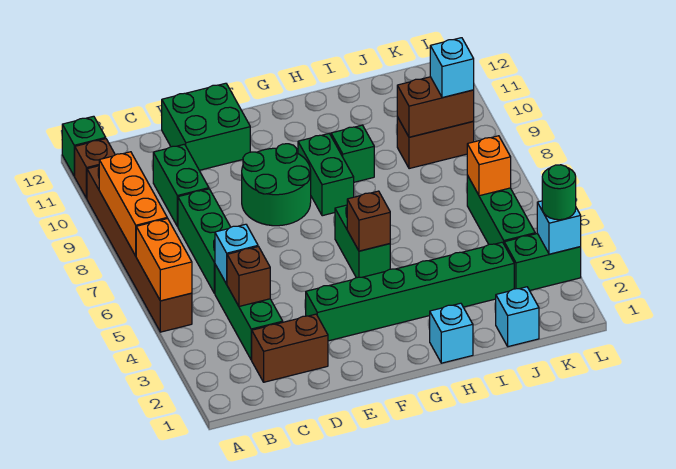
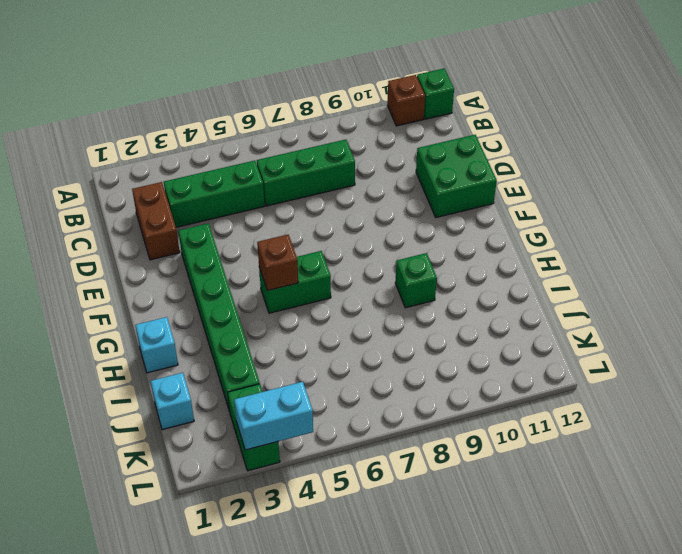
cyan 1x2 brick [234,382,313,450] -> cyan 1x1 brick [537,201,581,254]
none -> brown 1x6 brick [87,166,192,332]
none -> green 1x2 brick [153,144,209,227]
none -> green 2x2 round brick [242,144,311,226]

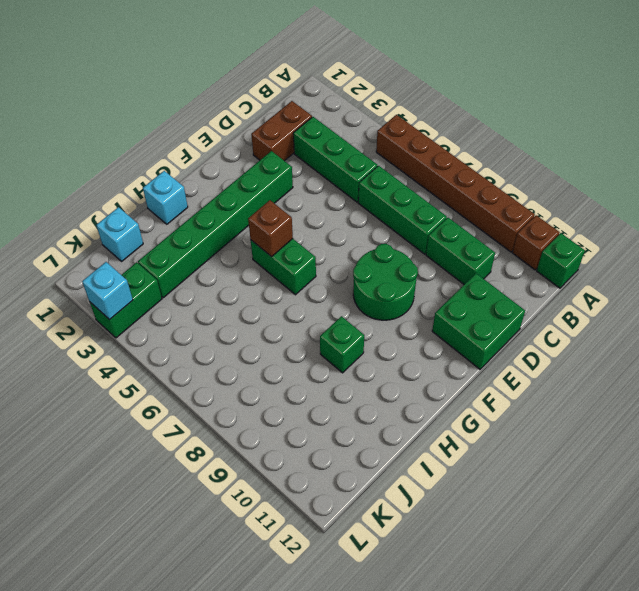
none -> green 1x2 brick [298,134,354,216]
none -> brown 1x2 brick [397,117,474,169]
none -> green 1x3 brick [467,175,535,244]

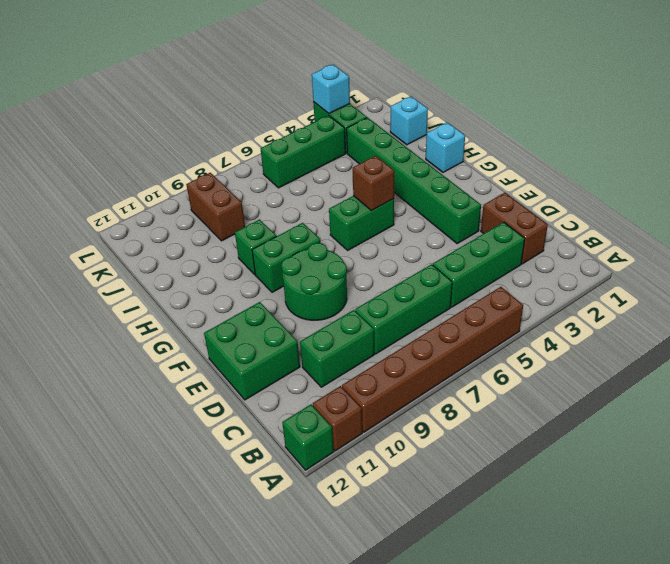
none -> orange 1x2 brick [136,218,192,301]
none -> orange 1x3 brick [99,152,167,256]
none -> brown 1x1 brick [227,247,270,306]

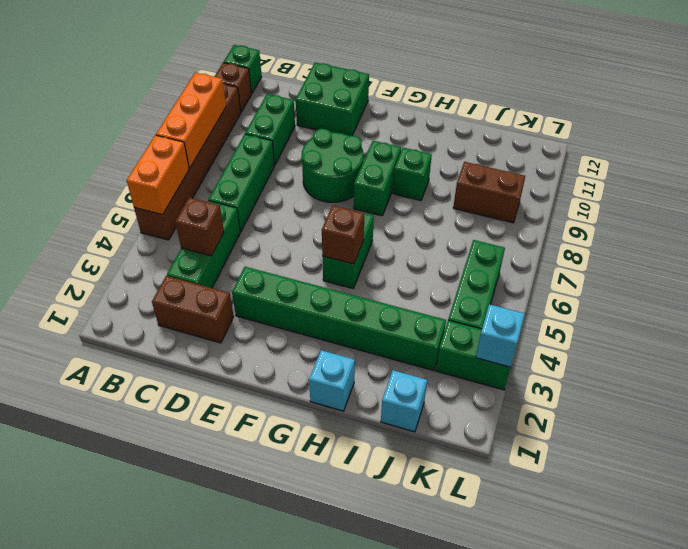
none -> cyan 1x1 brick [215,224,258,284]
none -> brown 1x2 brick [397,77,474,137]
none -> orange 1x1 brick [467,136,511,196]

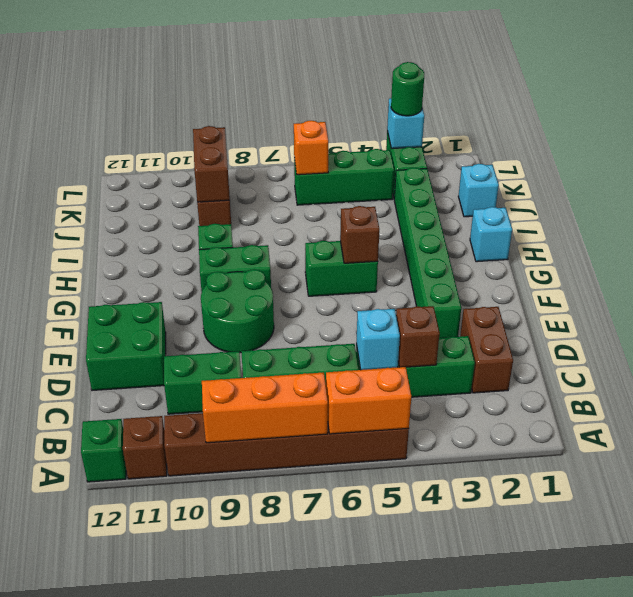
none -> cyan 1x1 brick [430,38,474,98]

